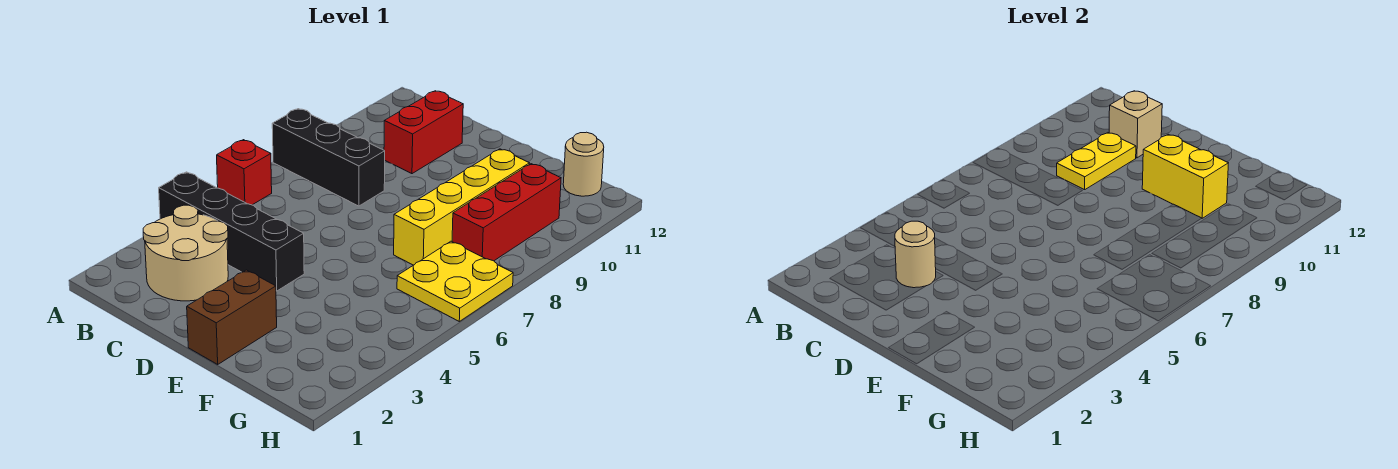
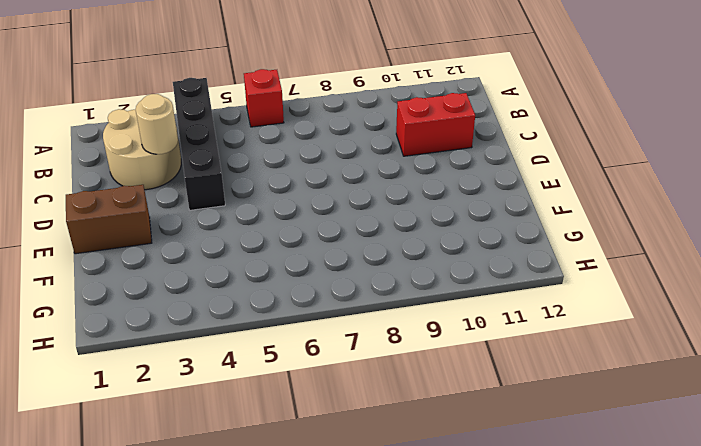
none -> black 1x3 brick [272,109,385,206]
none -> yellow 1x4 brick [394,149,529,265]
none -> yellow 2x2 plate [397,241,513,321]

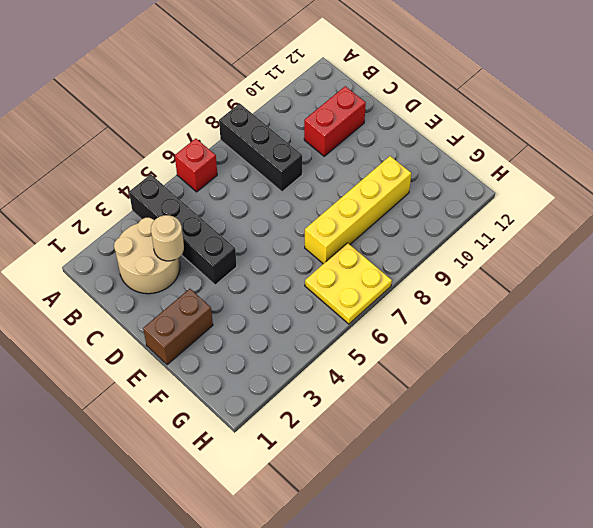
none -> red 1x3 brick [452,164,561,261]
none -> tan 1x1 round brick [563,132,604,196]
none -> yellow 1x2 plate [1057,133,1136,190]

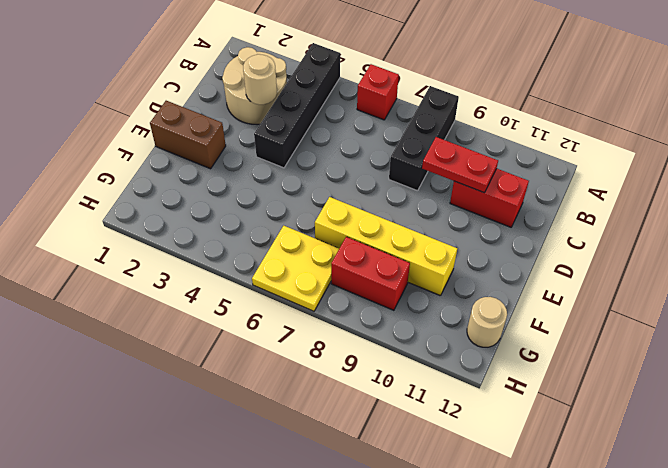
red 1x2 plate [422,137,498,193] -> yellow 1x2 plate [1057,133,1136,190]
red 1x2 brick [331,237,410,310] -> red 1x3 brick [452,164,561,261]
none -> tan 1x1 brick [1109,91,1162,158]
none -> yellow 1x2 brick [1142,134,1228,218]

